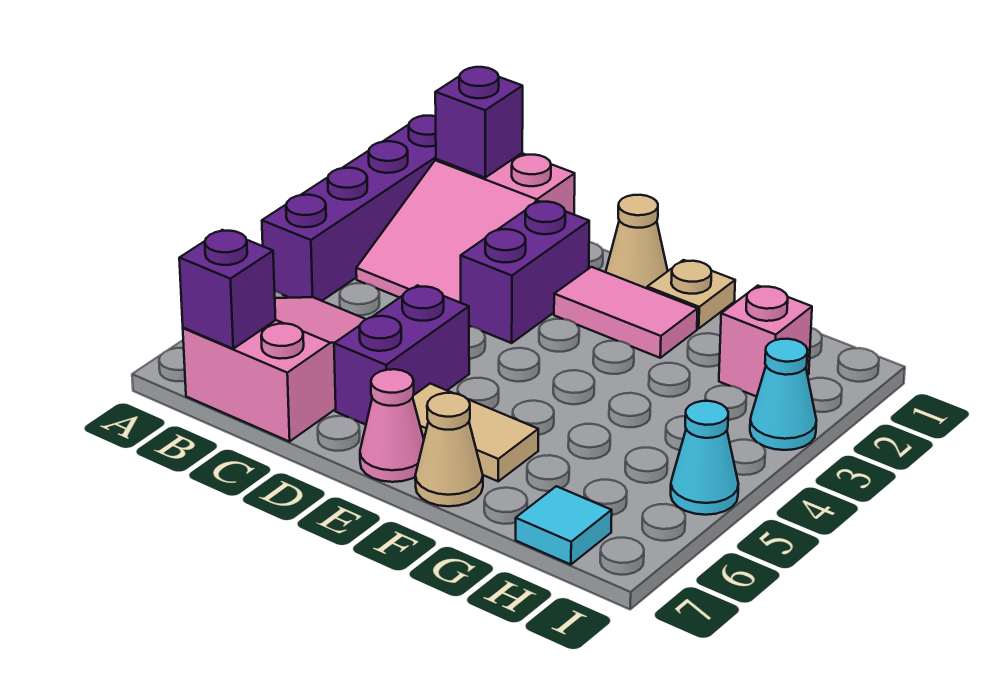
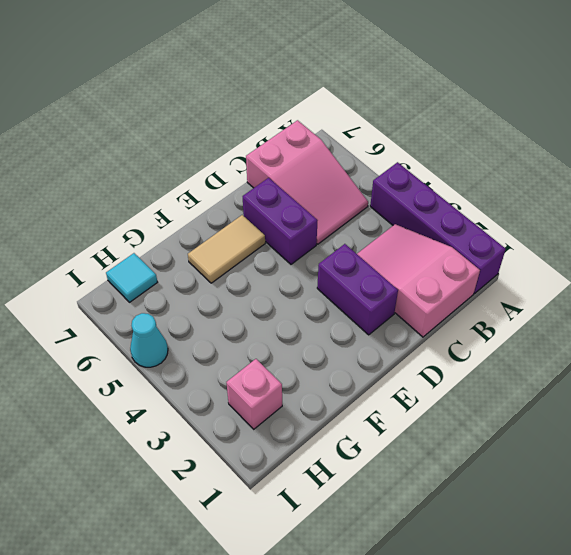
none -> tan 1x1 cone [606,195,668,288]
none -> pink 1x2 tile [554,267,698,358]
none -> pink 1x1 cone [360,369,424,482]

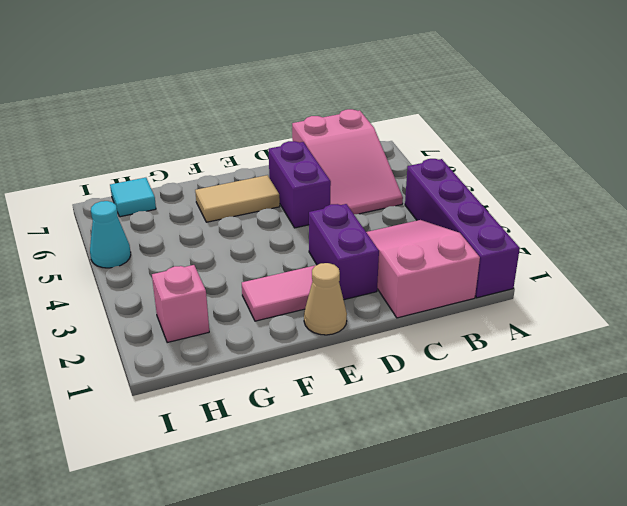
none -> pink 1x1 cone [360,369,424,482]
none -> tan 1x1 plate [647,260,735,329]
none -> tan 1x1 cone [415,393,483,506]

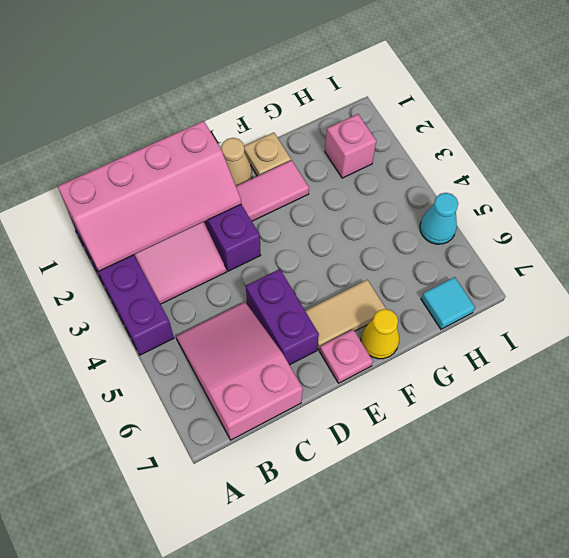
pink 2x4 slope [58,121,241,271] -> purple 1x1 brick [435,67,523,178]
pink 1x1 plate [320,329,373,383] -> pink 1x1 cone [360,369,424,482]
yellow 1x1 cone [361,309,399,359] -> tan 1x1 cone [415,393,483,506]
none -> cyan 1x1 cone [750,339,816,450]
none -> purple 1x1 brick [179,230,276,349]

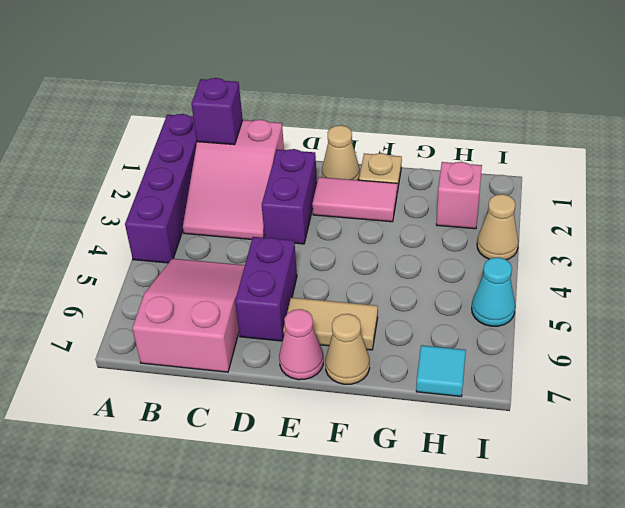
tan 1x1 cone [477,194,519,260] -> cyan 1x1 cone [750,339,816,450]
none -> purple 1x1 brick [179,230,276,349]

